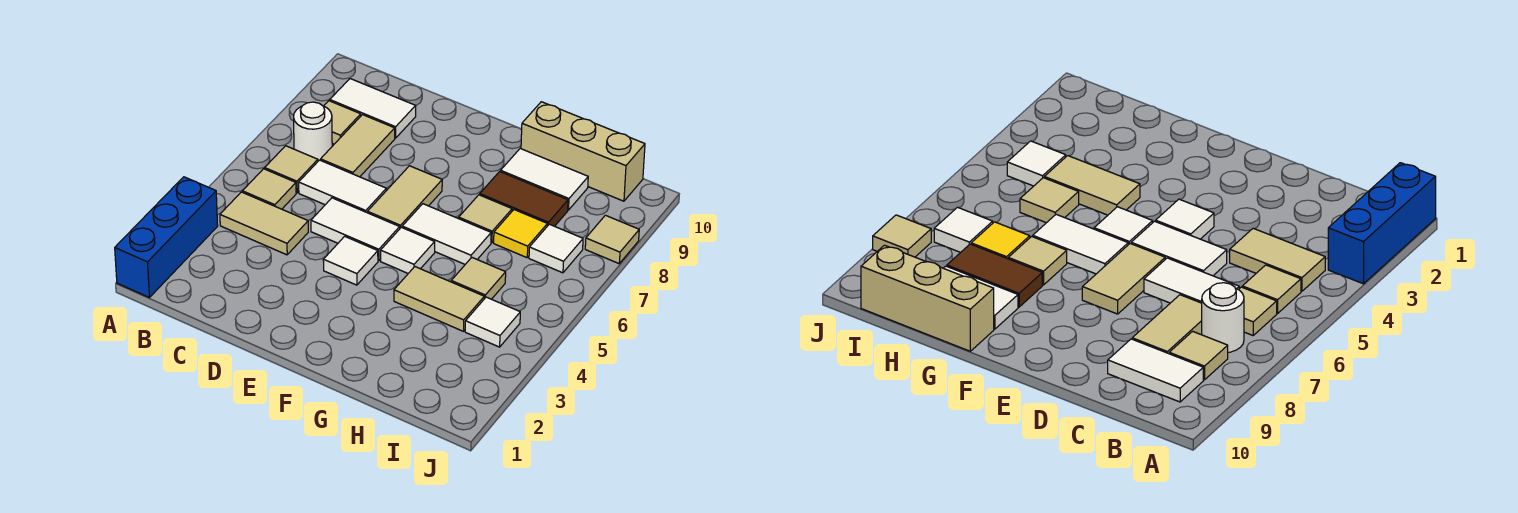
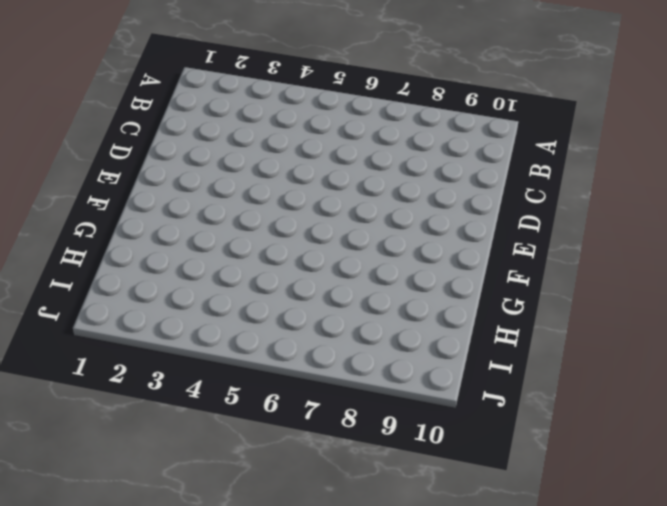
none -> blue 1x3 brick [115,177,218,297]
none -> tan 1x2 tile [220,192,308,255]
none -> tan 1x1 tile [242,169,296,209]

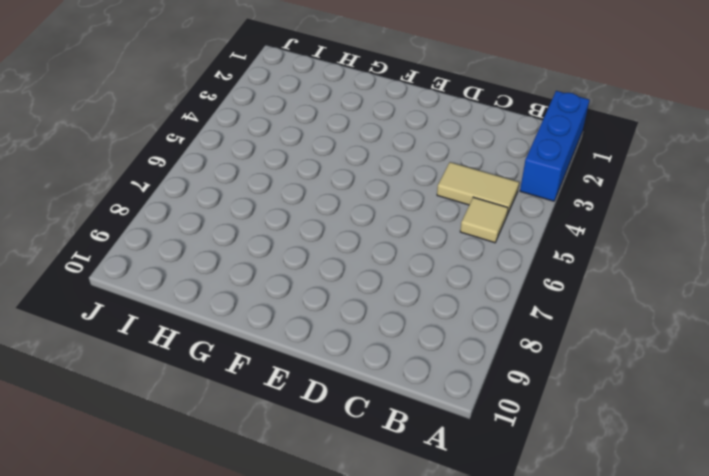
none -> tan 1x1 tile [265,146,318,193]
none -> white 1x1 round brick [294,102,332,161]
none -> tan 1x1 tile [324,101,361,144]

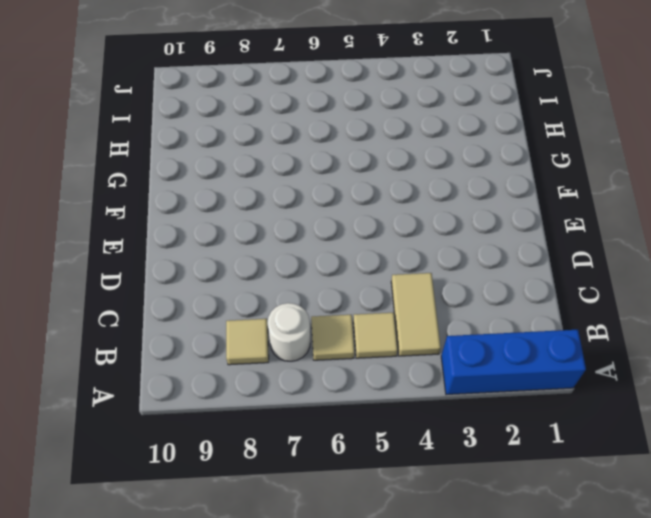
none -> white 1x2 tile [330,79,416,138]
none -> white 1x2 tile [299,160,386,212]
none -> tan 1x2 tile [321,115,395,177]

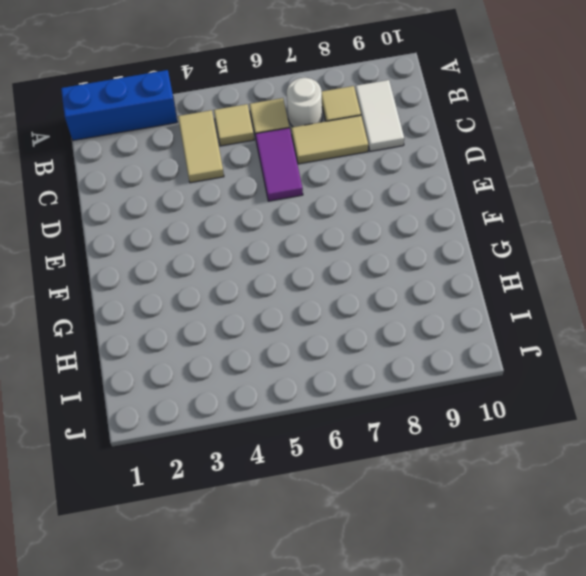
purple 1x2 tile [255,128,303,201] -> white 1x2 tile [299,160,386,212]
none -> white 1x2 tile [311,198,400,261]
none -> white 1x1 tile [323,236,378,285]
none -> tan 1x2 tile [367,166,442,228]

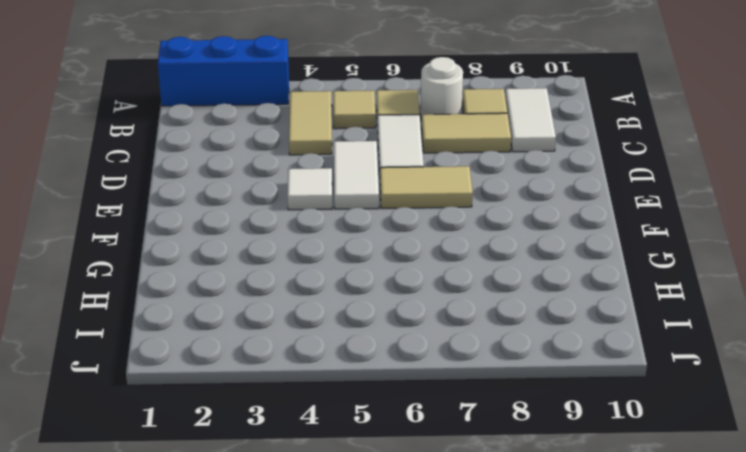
none -> white 1x1 tile [381,227,435,273]
none -> white 1x2 tile [402,204,491,264]
none -> tan 1x2 tile [394,267,484,331]

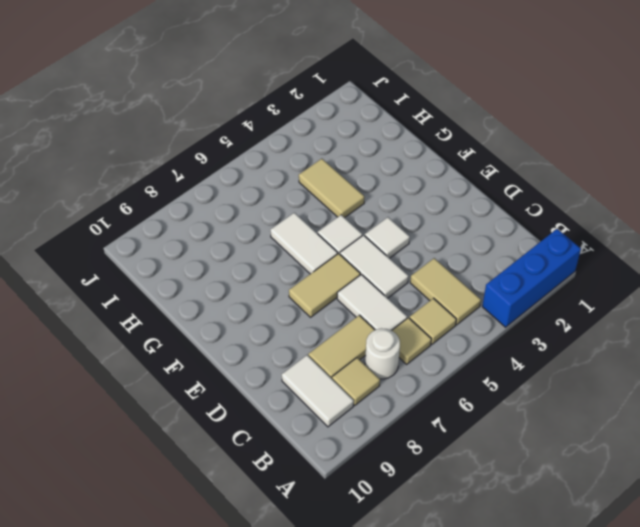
none -> tan 1x1 tile [459,195,512,243]
none -> brown 1x2 tile [480,172,568,226]
none -> white 1x2 tile [501,149,588,210]

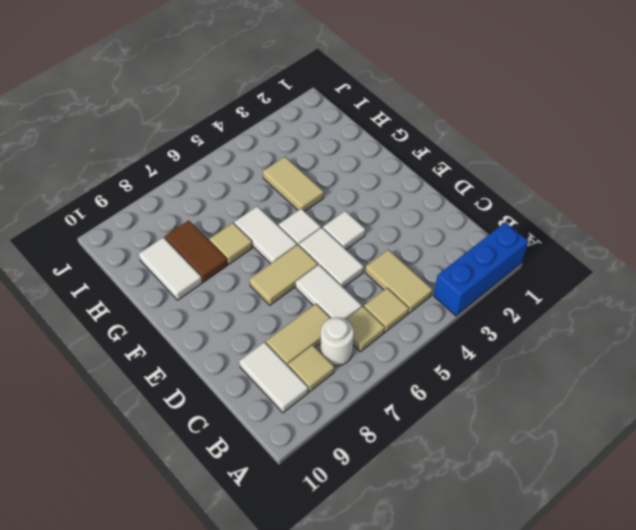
none -> tan 1x3 brick [521,102,645,201]
none -> tan 1x1 tile [451,258,506,299]
none -> yellow 1x1 tile [494,210,547,258]

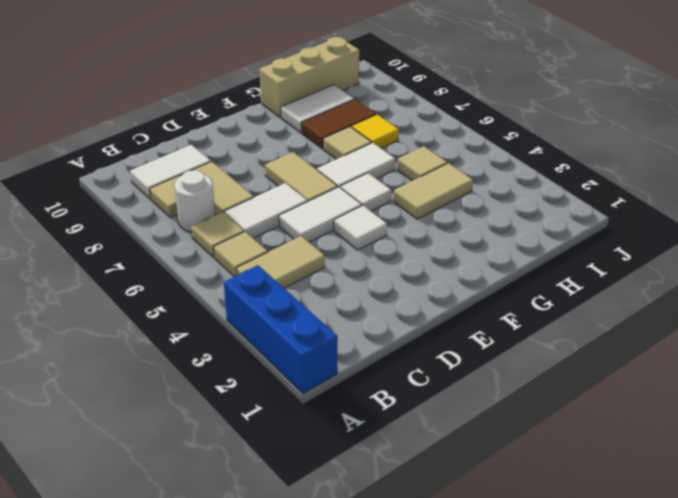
none -> white 1x1 tile [465,297,520,347]
none -> white 1x1 tile [529,224,583,273]
none -> tan 1x1 tile [585,215,639,263]

